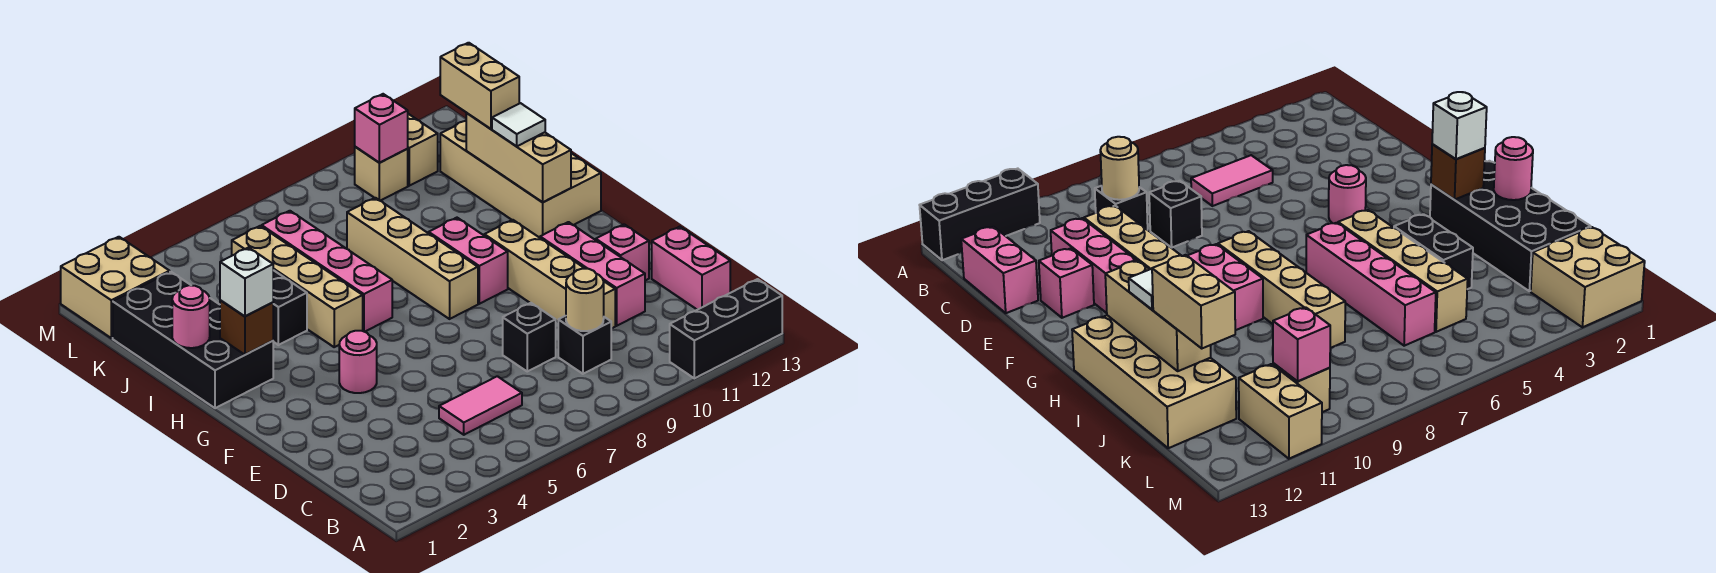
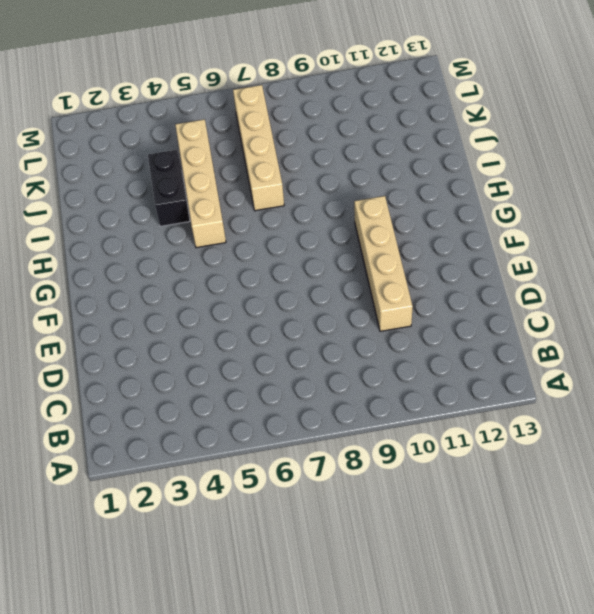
tan 1x4 brick [233,85,284,211] -> tan 1x4 brick moved to [347,198,478,319]
none -> black 1x3 brick [670,279,782,378]
none -> pink 1x2 tile [439,376,522,435]
none -> black 1x1 brick [558,316,611,374]

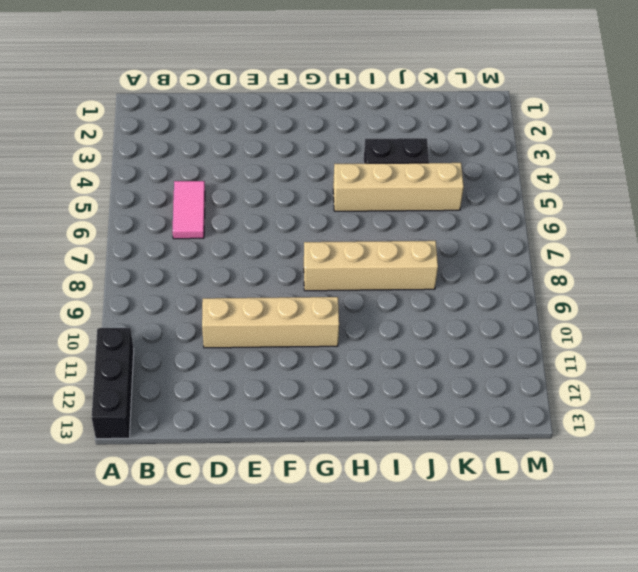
none -> black 1x1 brick [558,316,611,374]
none -> pink 1x2 brick [652,227,730,310]
none -> black 1x1 brick [503,303,556,371]

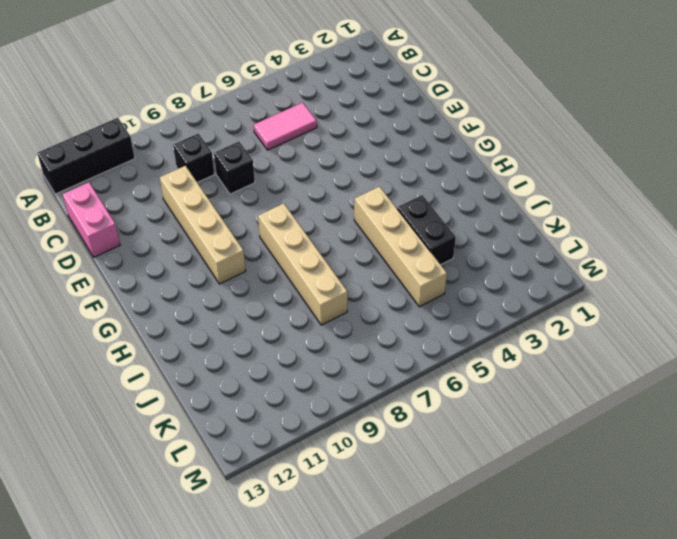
none -> pink 1x3 brick [540,222,645,326]
none -> pink 1x1 brick [596,224,649,281]
none -> pink 1x1 round brick [339,331,377,393]

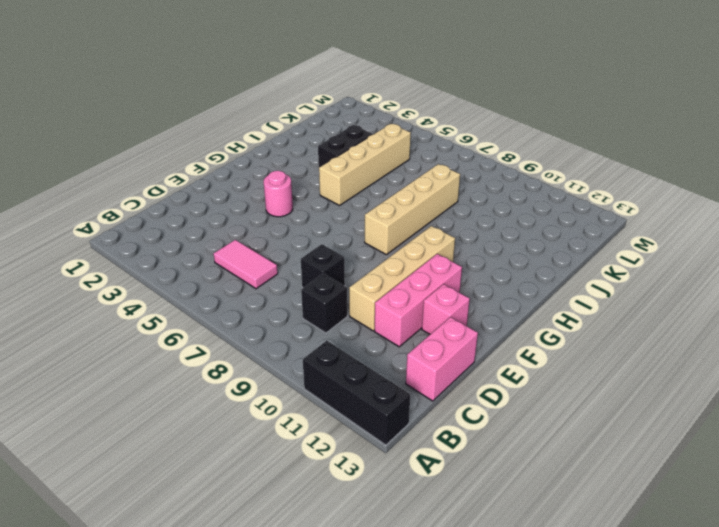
none -> pink 1x2 brick [429,218,508,304]
none -> black 2x4 brick [113,272,273,408]
none -> pink 1x4 brick [262,211,392,332]

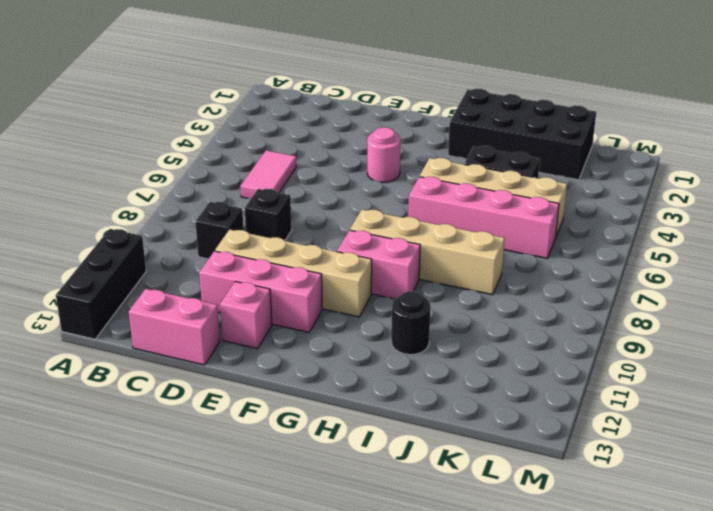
black 1x1 round brick [391,291,431,355] -> none
none -> tan 2x4 brick [440,121,601,238]
none -> tan 2x2 brick [61,237,170,338]
none -> tan 1x1 brick [355,147,408,201]

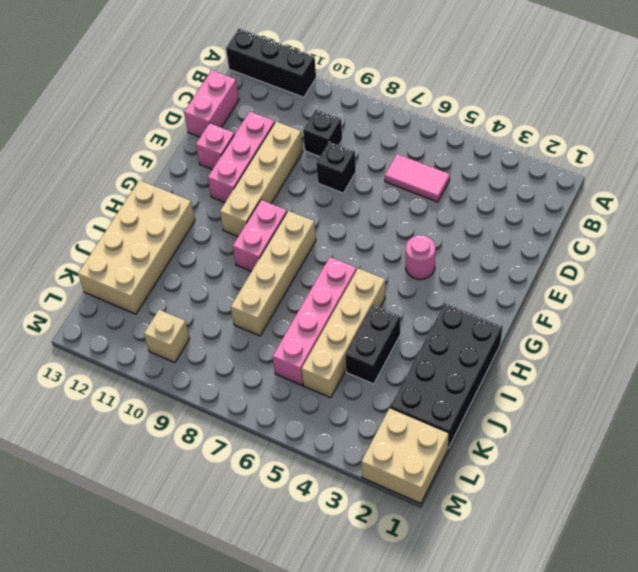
none -> tan 1x2 brick [408,114,438,186]
none -> tan 1x1 round brick [566,269,604,331]
none -> brown 1x1 brick [220,300,273,355]

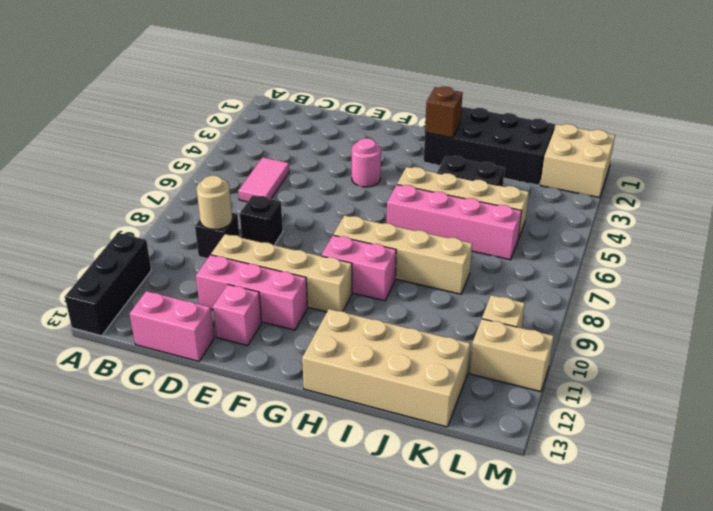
none -> tan 1x3 brick [466,113,571,202]
none -> pink 1x1 round brick [172,285,210,348]
none -> pink 1x1 brick [355,94,408,163]

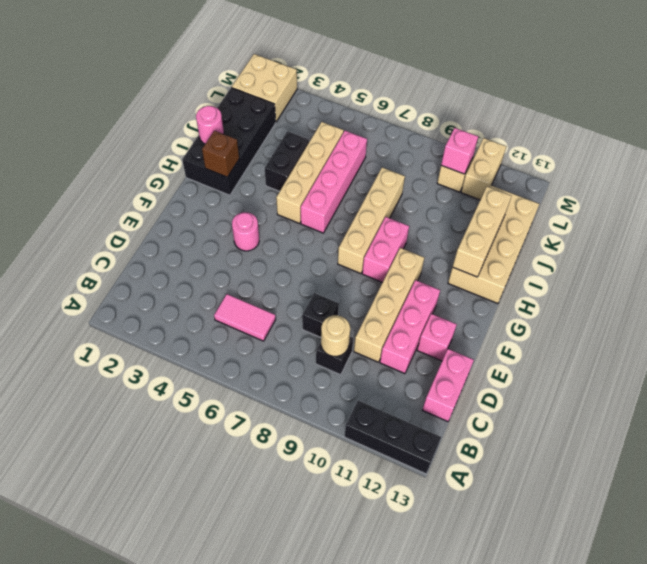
none -> white 1x1 brick [220,248,273,316]
none -> white 1x1 tile [492,103,545,146]
none -> tan 1x2 brick [440,43,519,129]

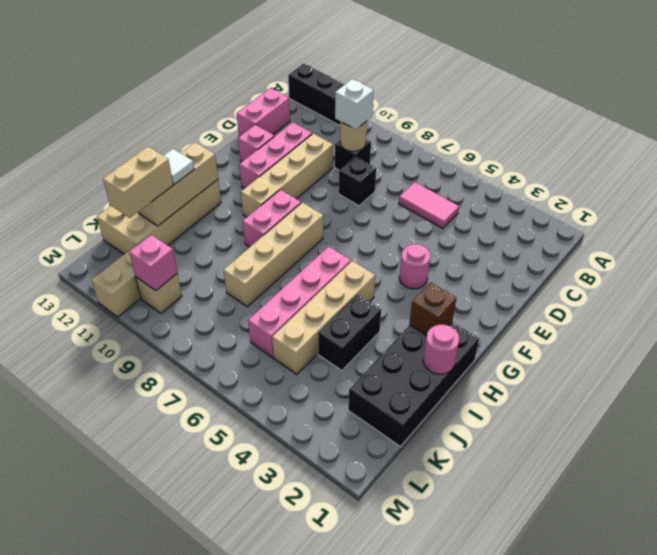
white 1x1 brick [335,79,374,130] -> white 1x1 brick moved to [220,248,273,316]
none -> tan 2x2 brick [61,237,170,338]

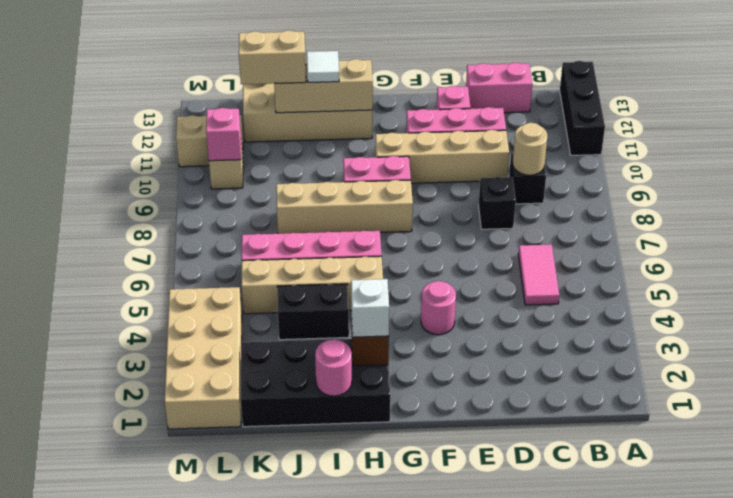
tan 2x4 brick [165,287,242,429] -> tan 2x2 brick [61,237,170,338]

